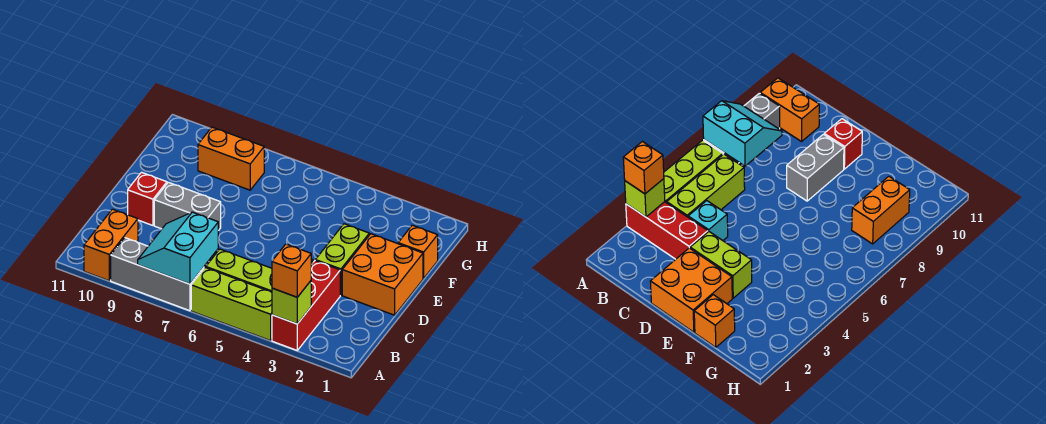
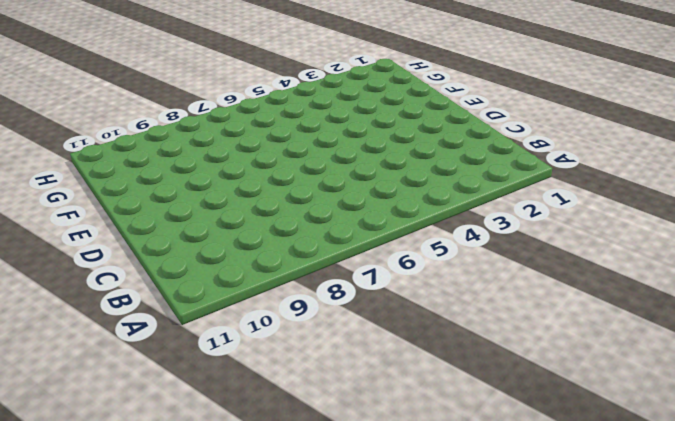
none -> red 1x3 brick [272,261,340,350]
none -> lime 1x3 brick [191,268,272,341]
none -> grey 1x3 brick [111,238,204,311]

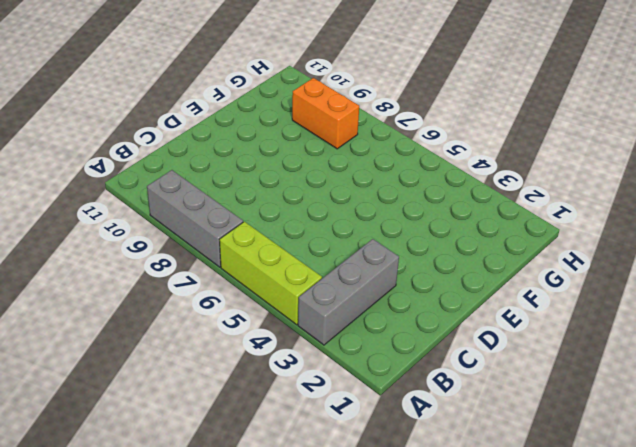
grey 1x3 brick [298,239,399,345] -> red 1x3 brick [272,261,340,350]
none -> orange 1x2 brick [84,209,138,281]
none -> lime 1x3 brick [206,249,272,292]
none -> cyan 1x1 brick [688,201,728,240]

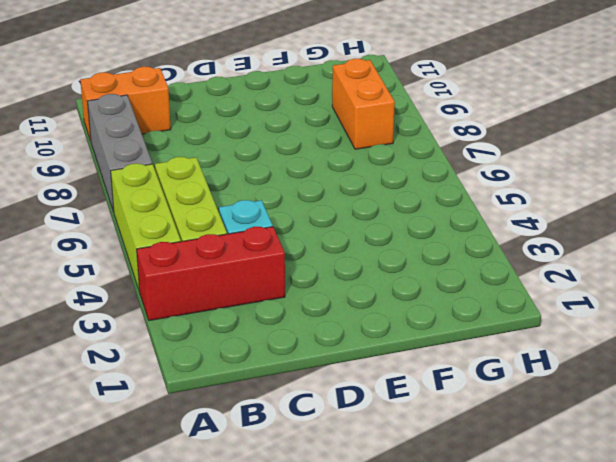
none -> orange 2x2 brick [342,234,423,315]
none -> lime 1x2 brick [315,224,369,295]
none -> grey 1x2 brick [154,182,221,231]

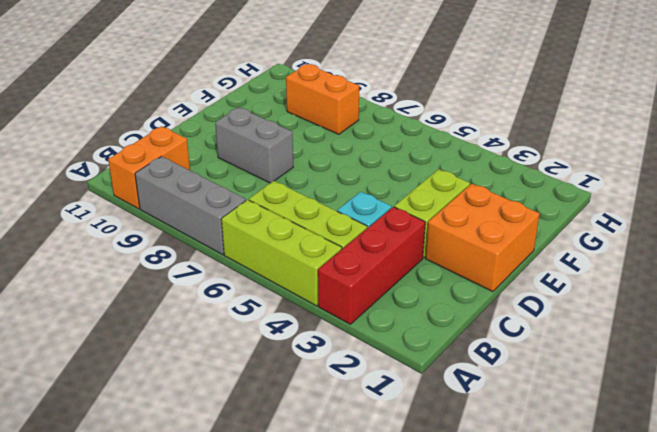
none -> red 1x1 brick [128,172,167,225]
none -> orange 1x1 brick [398,225,438,278]
none -> lime 1x1 brick [272,281,311,324]

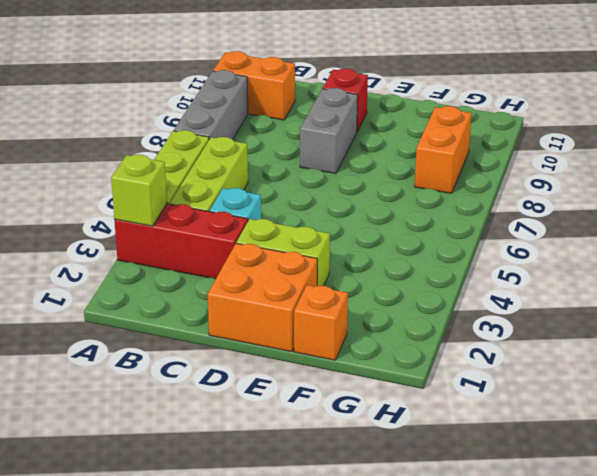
none -> cyan 2x2 slope [138,212,218,284]
none -> orange 1x1 brick [272,244,311,297]

